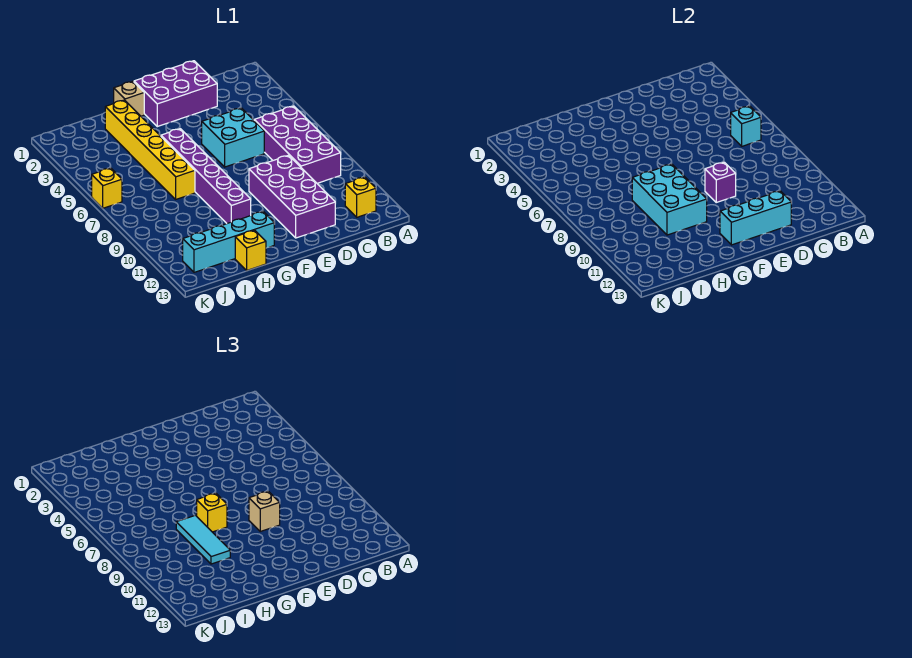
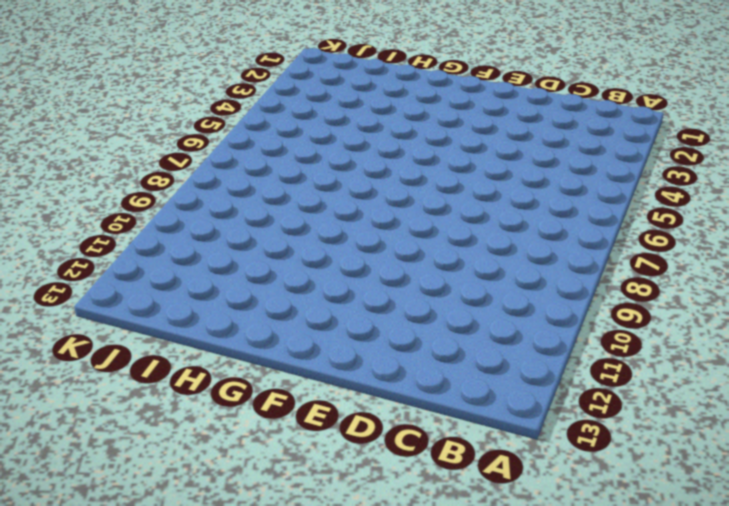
none -> purple 2x4 brick [254,106,341,183]
none -> yellow 1x1 brick [345,177,376,217]
none -> purple 2x3 brick [134,61,217,127]

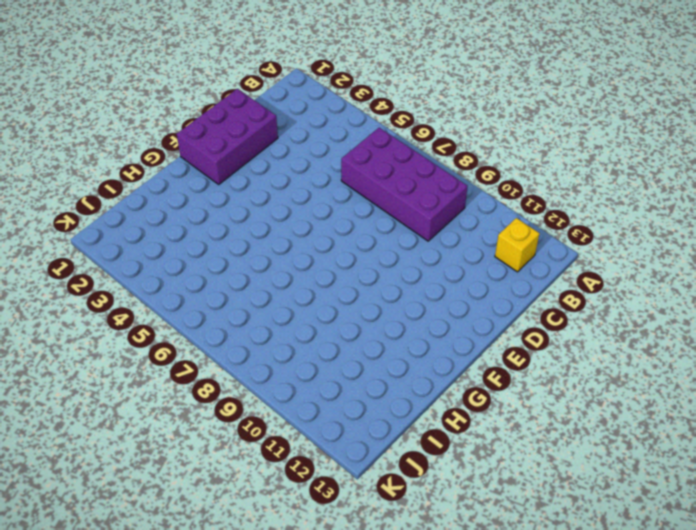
none -> cyan 2x2 brick [202,108,264,167]
none -> purple 2x4 brick [249,155,335,238]
none -> tan 1x1 brick [114,81,144,116]

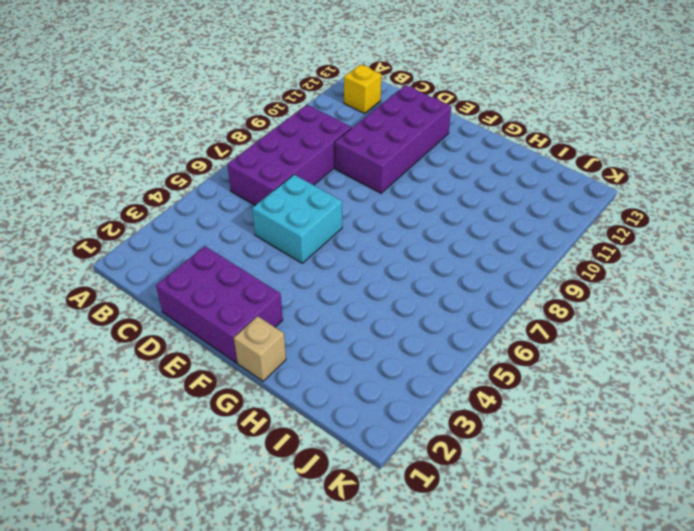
none -> purple 1x6 brick [161,129,251,223]
none -> cyan 1x4 brick [183,212,274,272]
none -> yellow 1x6 brick [105,100,195,199]

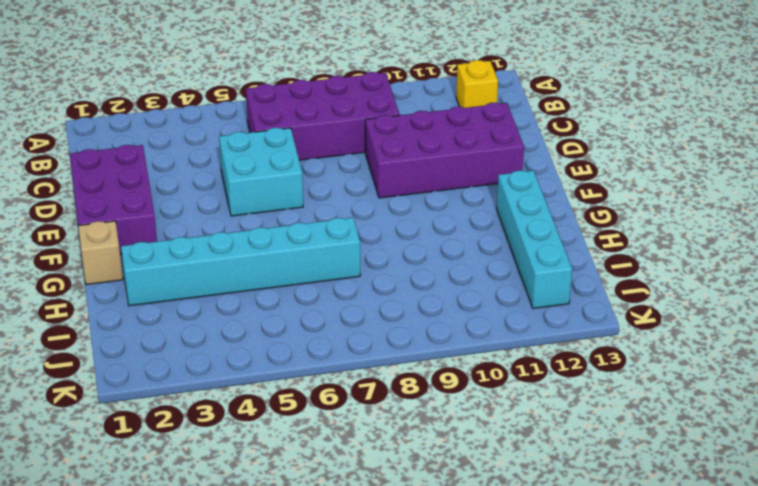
cyan 1x6 brick [121,218,360,306] -> yellow 1x6 brick [105,100,195,199]
none -> purple 1x6 brick [161,129,251,223]
none -> yellow 1x1 brick [235,230,266,270]
none -> yellow 1x1 brick [92,168,122,208]

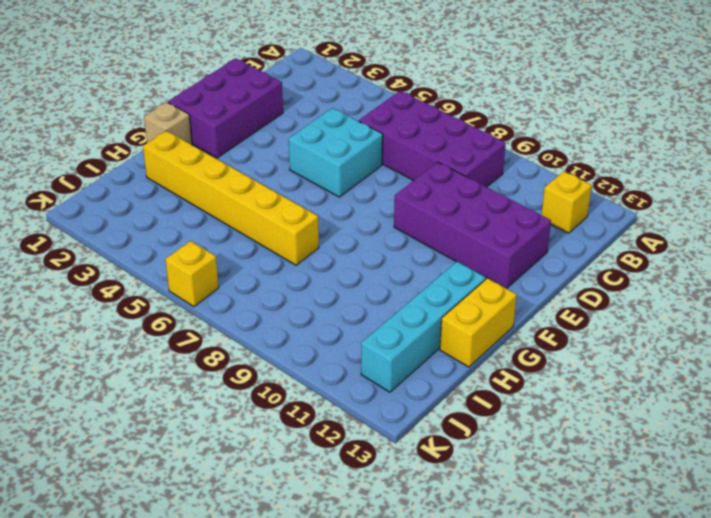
yellow 1x2 brick [440,278,517,367] -> yellow 1x1 brick [235,230,266,270]
none -> purple 1x6 brick [161,129,251,223]
none -> cyan 1x1 brick [731,106,761,146]
none -> cyan 1x3 brick [720,191,791,245]

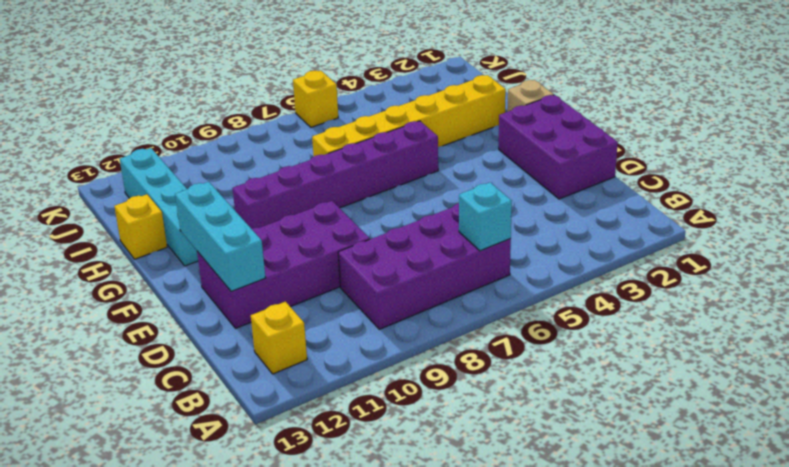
none -> cyan 2x2 brick [202,108,264,167]
none -> purple 1x1 brick [705,162,736,202]
none -> cyan 2x3 brick [632,164,707,235]

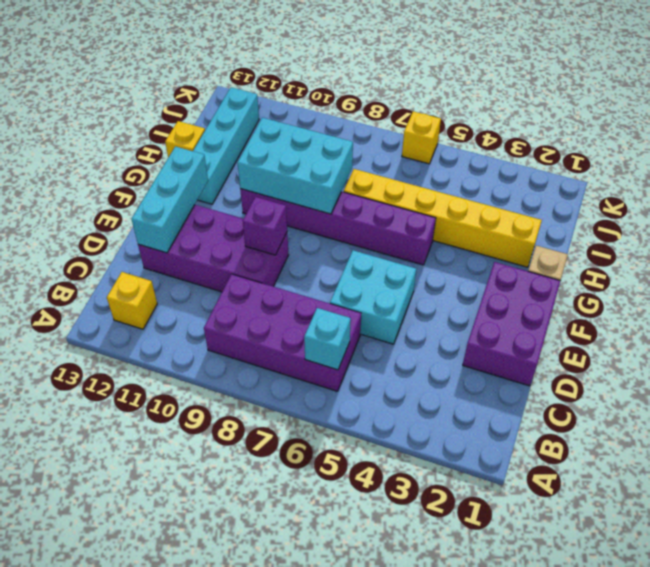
none -> tan 1x1 brick [249,491,280,531]
none -> yellow 1x1 brick [197,493,227,532]
none -> cyan 1x3 tile [176,515,230,564]

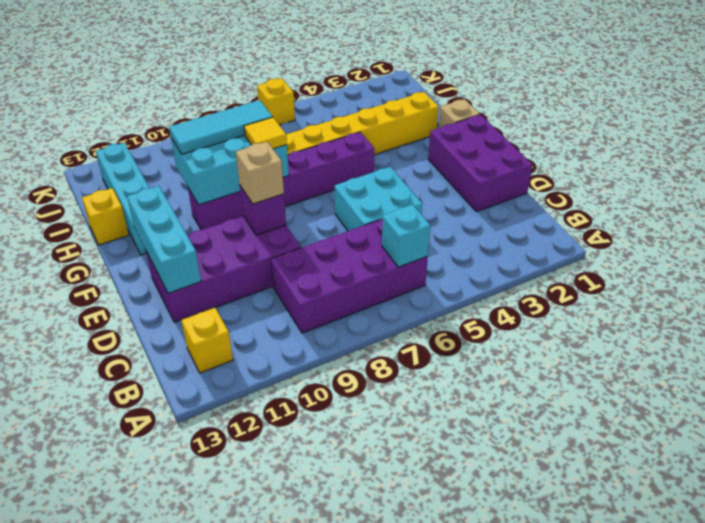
yellow 1x1 tile [244,117,287,149] -> yellow 1x1 brick [197,493,227,532]

